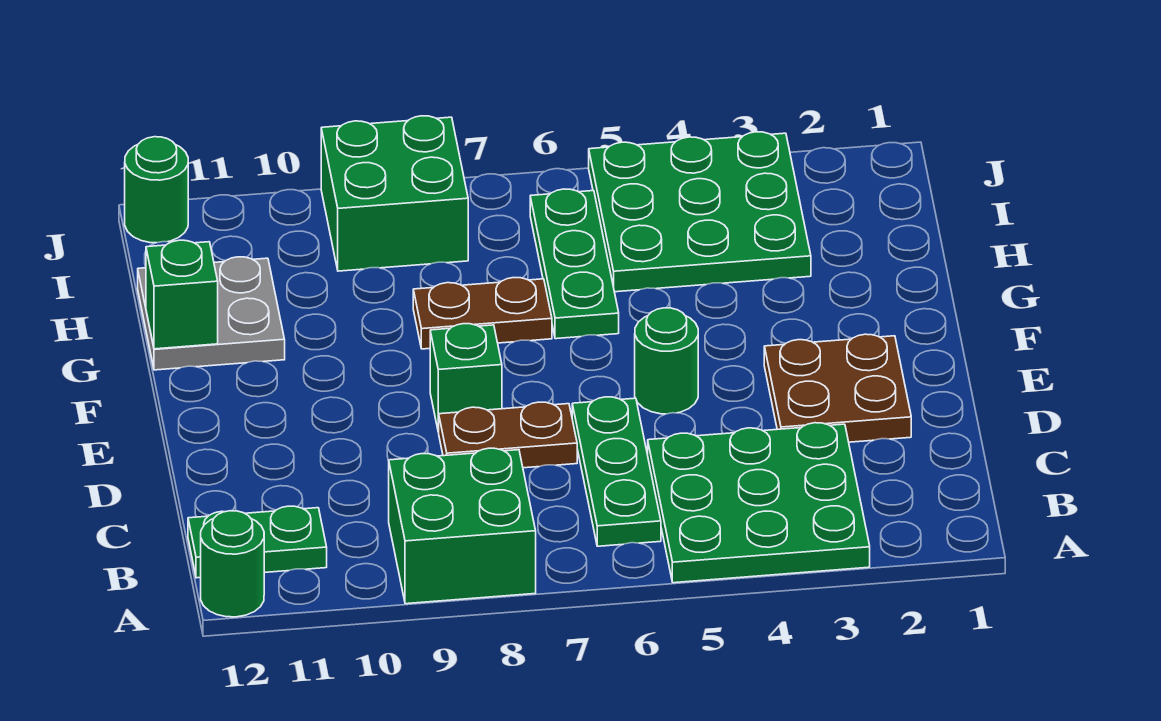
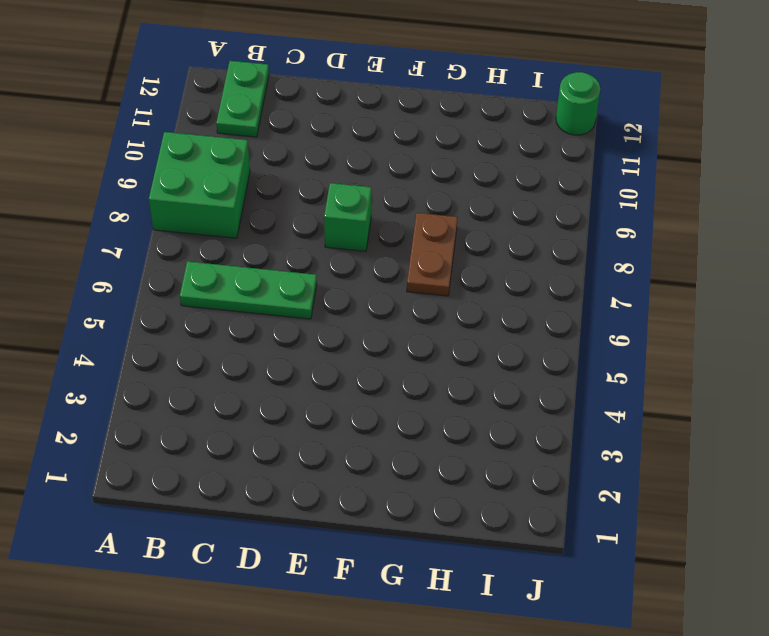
none -> green 3x3 plate [648,423,870,583]
none -> green 1x1 round brick [201,511,264,617]
none -> brown 2x2 plate [764,334,911,442]

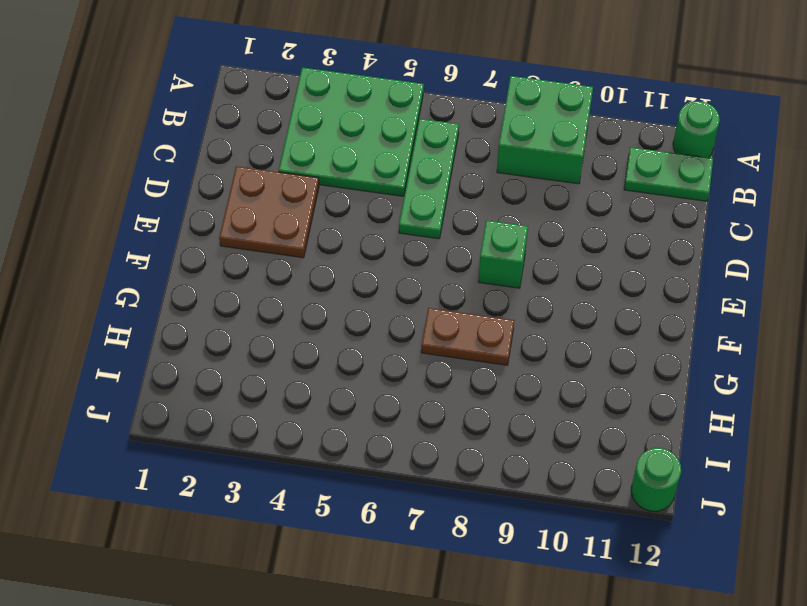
none -> brown 1x2 plate [439,402,577,468]
none -> green 1x1 round brick [635,308,698,414]
none -> green 1x3 plate [530,189,619,339]

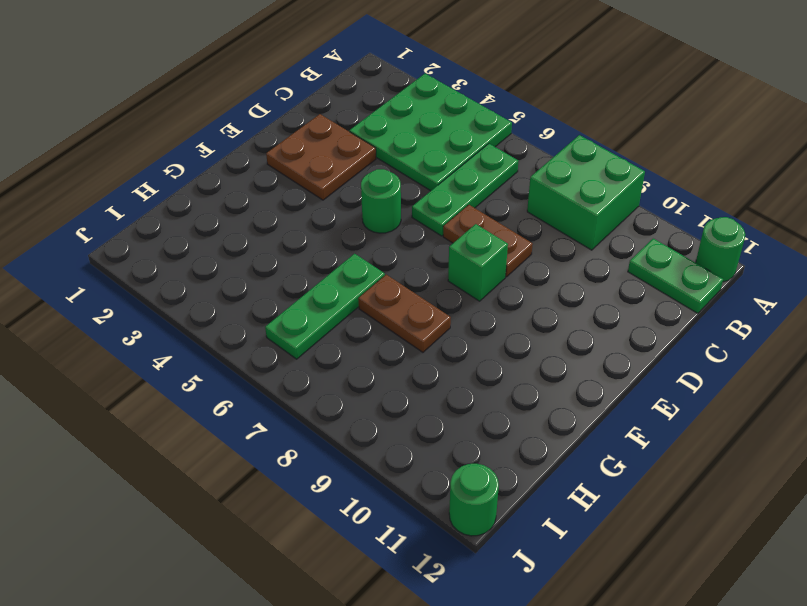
none -> grey 2x2 plate [138,257,285,370]
none -> green 3x3 plate [589,132,811,292]
none -> green 2x2 brick [321,116,468,271]

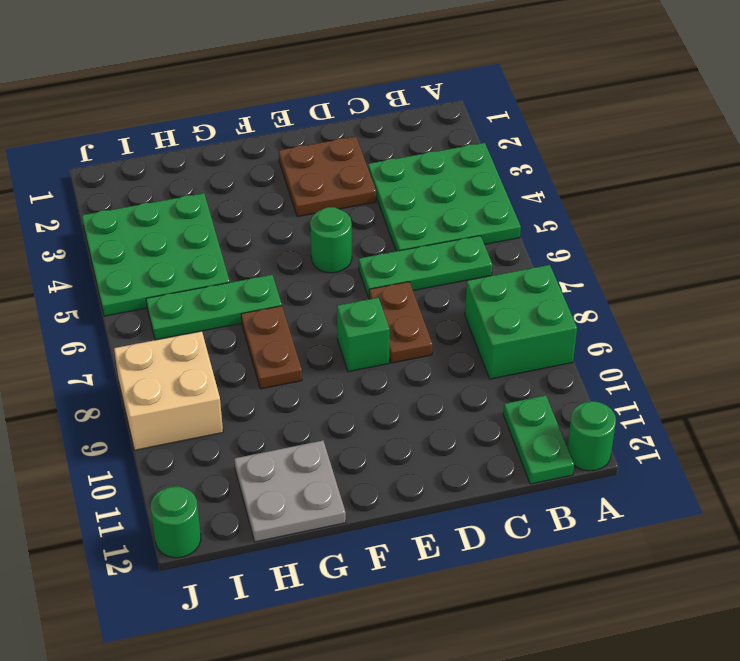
tan 2x2 brick [114,331,223,450] -> green 2x2 brick [321,116,468,271]
none -> green 1x1 brick [146,240,218,349]

